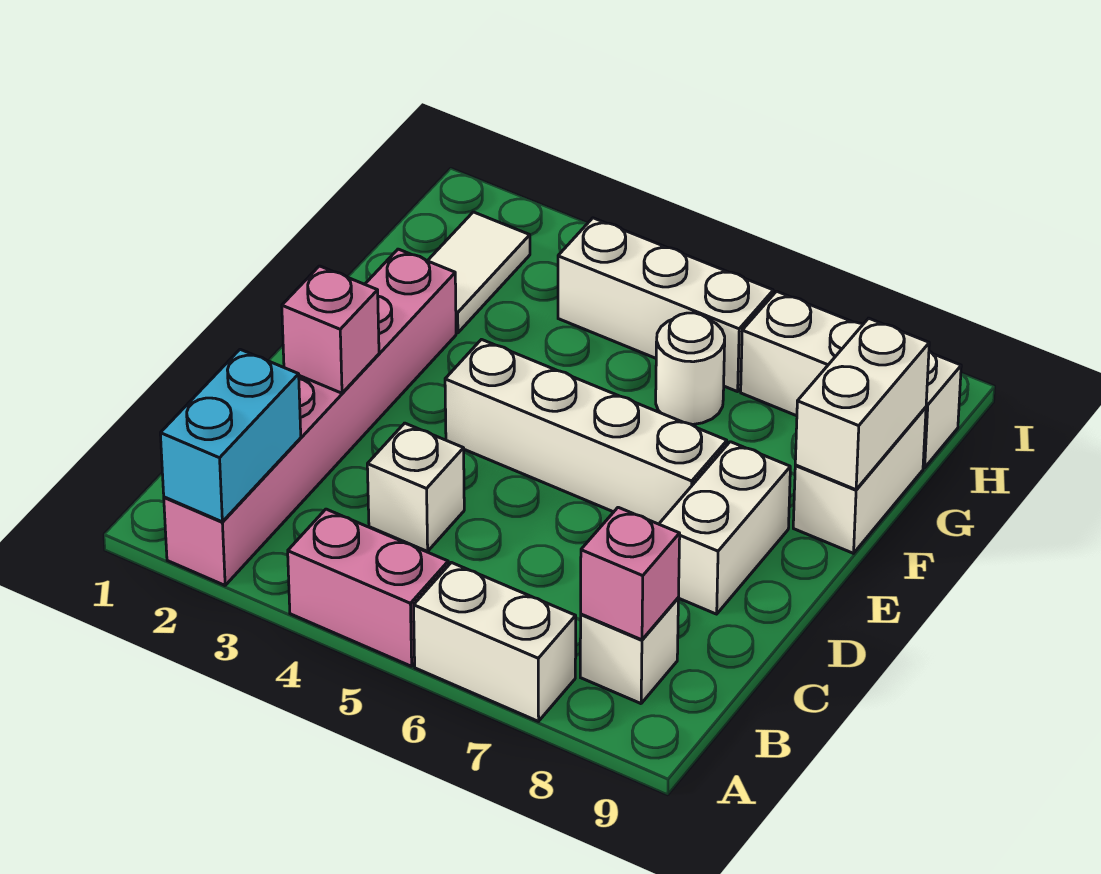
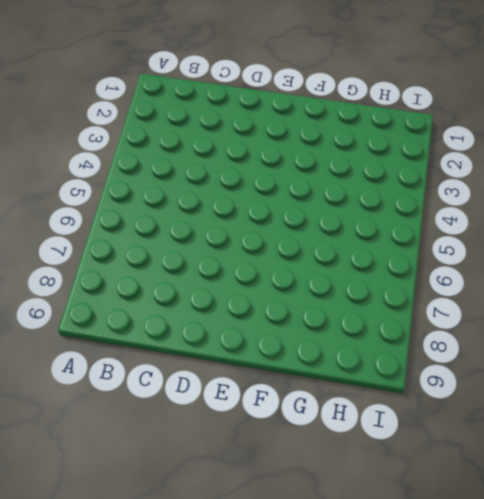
none -> pink 1x6 brick [164,249,456,585]
none -> pink 1x2 brick [288,509,448,666]
none -> white 1x2 brick [414,562,576,721]

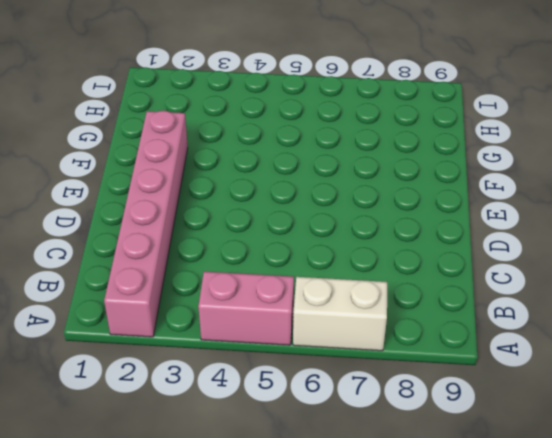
none -> white 1x1 brick [580,598,678,704]
none -> white 1x1 brick [367,423,464,551]
none -> white 1x2 brick [659,442,790,614]

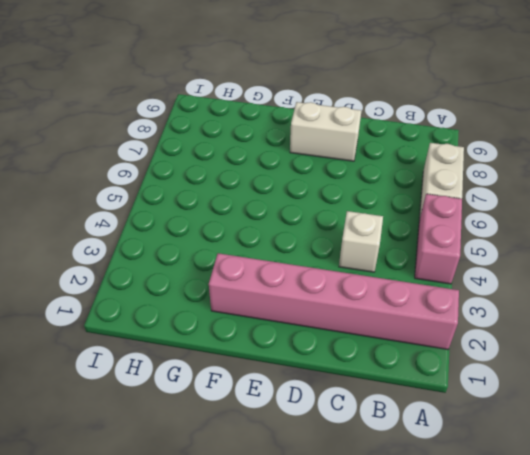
none -> white 1x1 brick [580,598,678,704]
none -> white 1x4 brick [445,340,727,524]
none -> white 1x2 brick [793,407,926,553]

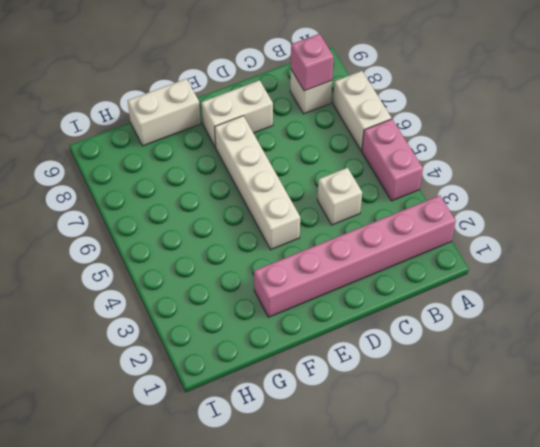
none -> white 1x2 tile [428,212,530,333]
none -> white 1x1 round brick [656,313,725,424]
none -> white 1x3 brick [558,218,773,392]

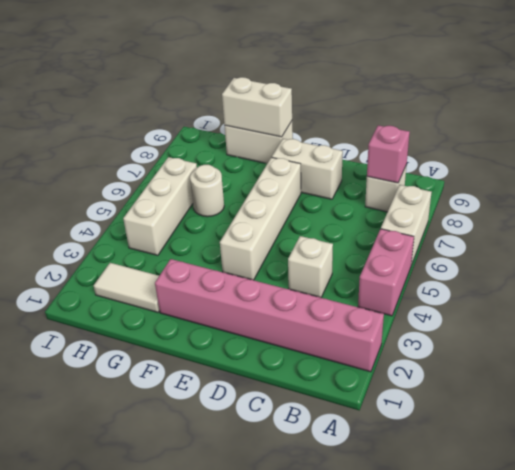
none -> white 1x3 brick [741,291,961,468]
none -> cyan 1x2 brick [160,349,301,522]
none -> pink 1x1 brick [282,266,379,393]

